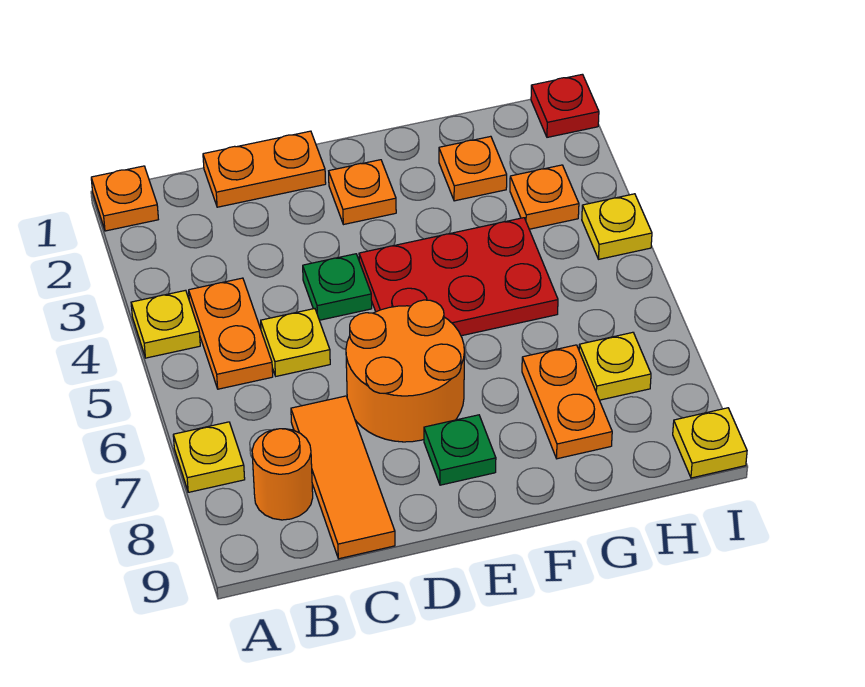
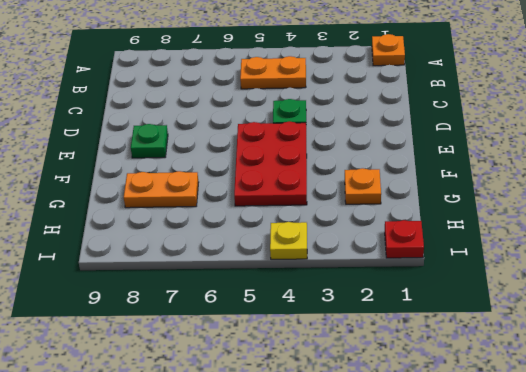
none -> yellow 1x1 plate [131,290,200,358]
none -> yellow 1x1 plate [173,422,245,492]
none -> orange 1x1 round brick [252,429,313,520]

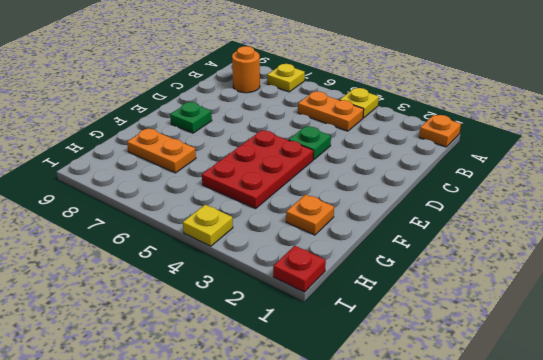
none -> orange 1x2 plate [203,131,326,207]
none -> yellow 1x1 plate [261,309,330,376]
none -> orange 1x3 tile [291,396,395,559]

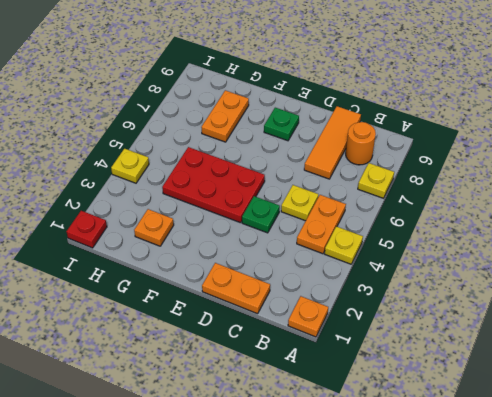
none -> orange 2x2 round brick [346,300,464,442]
none -> orange 1x1 plate [329,160,396,225]
none -> orange 1x1 plate [510,165,579,229]

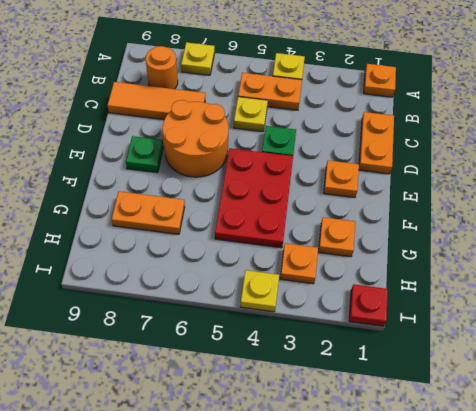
none -> yellow 1x1 plate [579,332,651,400]
none -> yellow 1x1 plate [673,408,747,478]

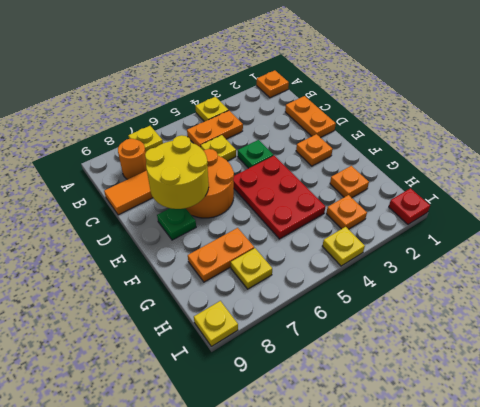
yellow 2x2 round brick [145,135,209,209] -> none

